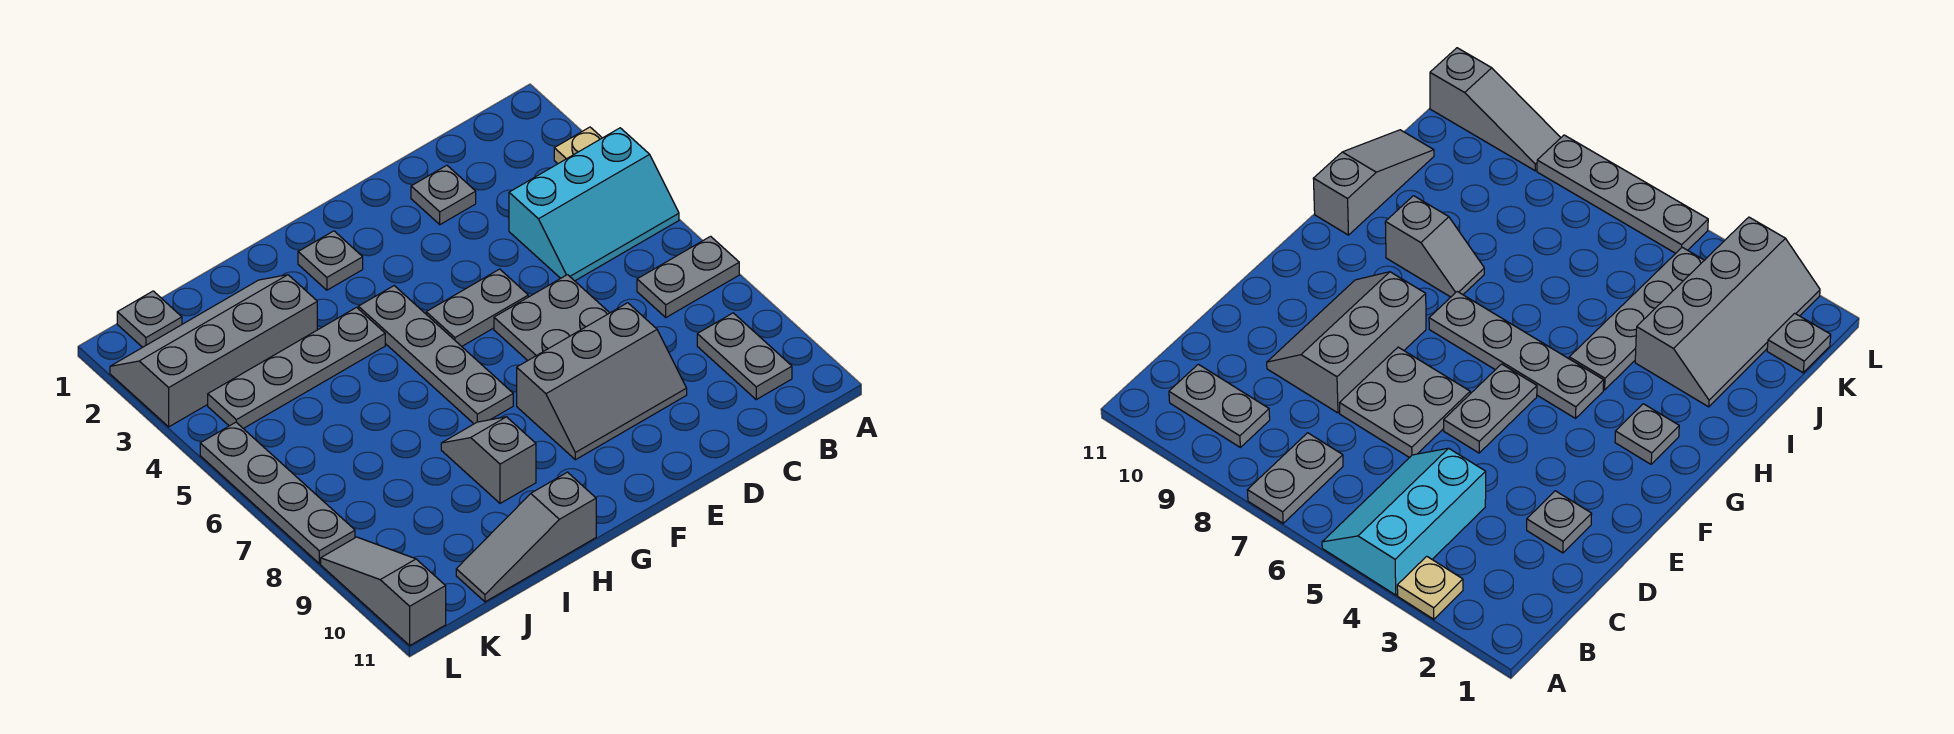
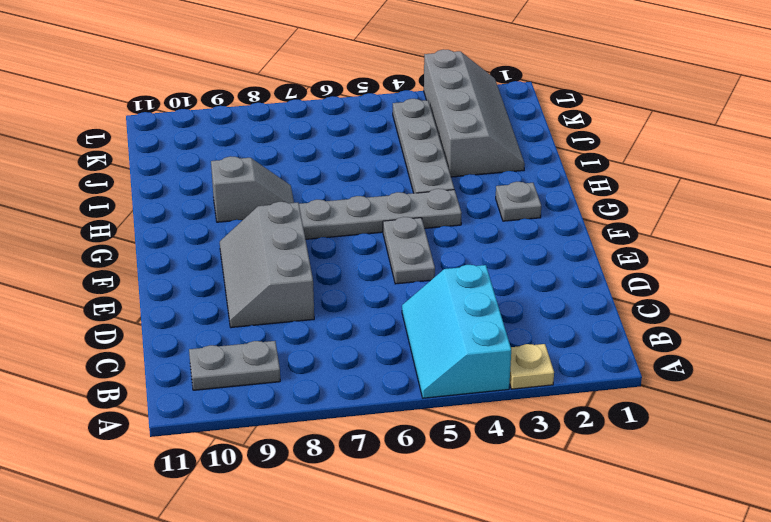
none -> grey 1x2 plate [637,236,739,317]
none -> grey 1x1 plate [411,165,476,225]
none -> grey 2x2 plate [494,275,609,360]

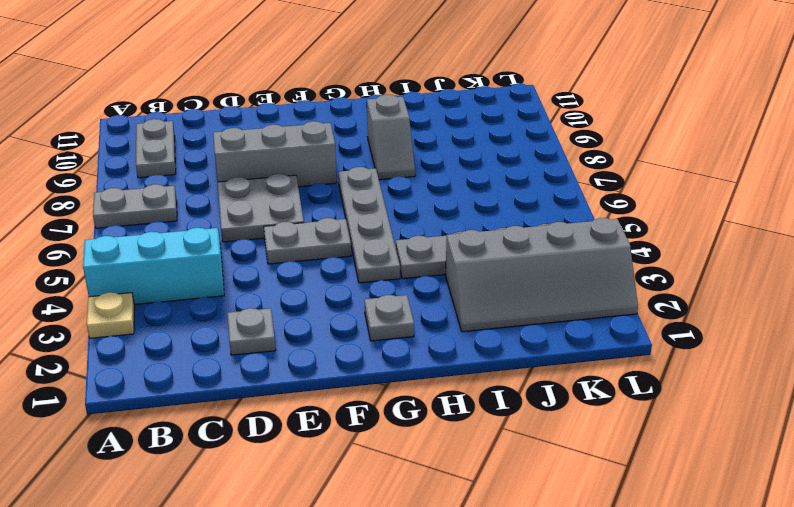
none -> grey 1x3 slope [456,472,596,602]
none -> grey 1x1 plate [117,291,182,347]
none -> grey 1x4 plate [200,422,355,563]

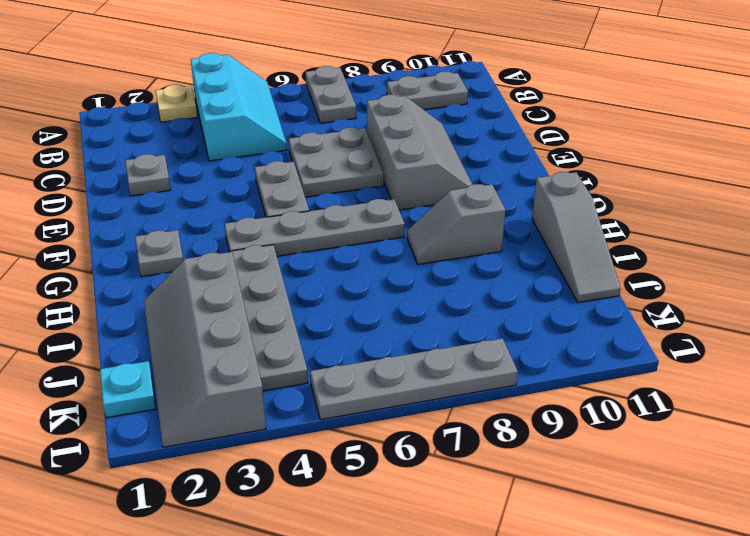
cyan 1x1 plate [100,361,156,418] -> grey 1x1 plate [117,291,182,347]
none -> grey 1x3 slope [321,537,446,645]

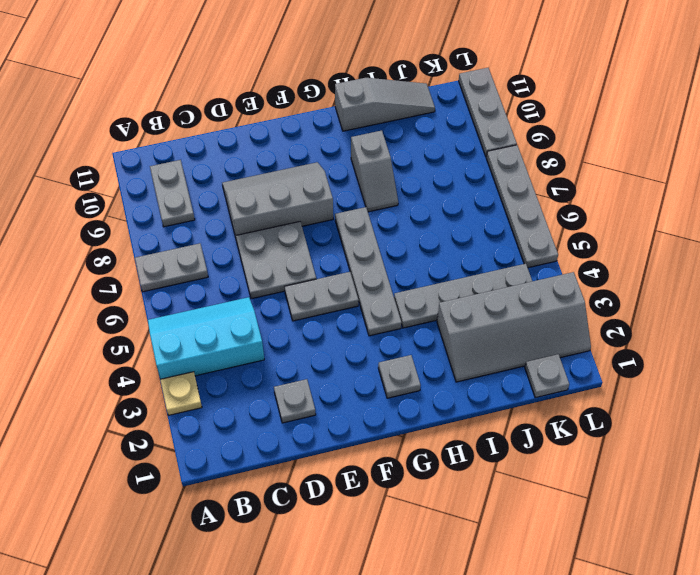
grey 1x3 plate [459,68,517,157] -> grey 1x3 slope [321,537,446,645]

